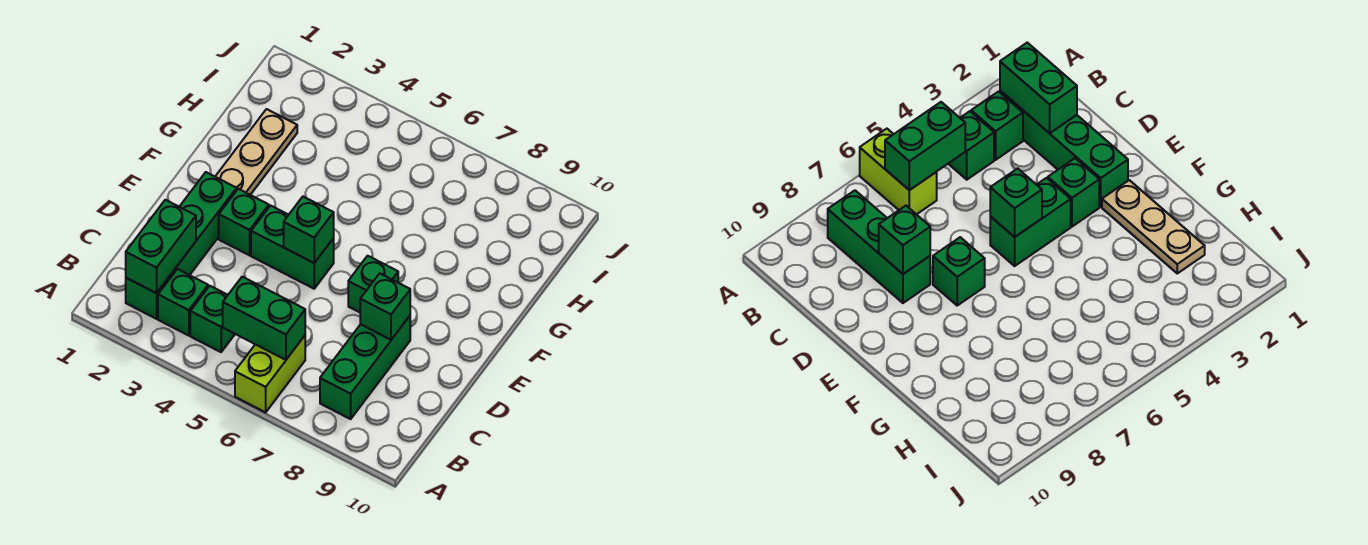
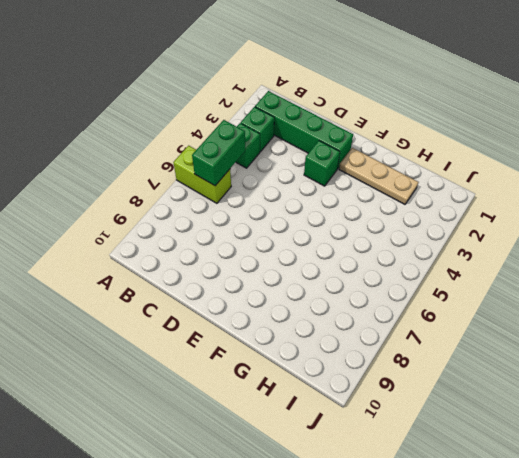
none -> green 1x3 brick [320,316,410,419]
none -> green 1x2 brick [251,206,334,289]
none -> green 1x1 brick [348,256,398,312]

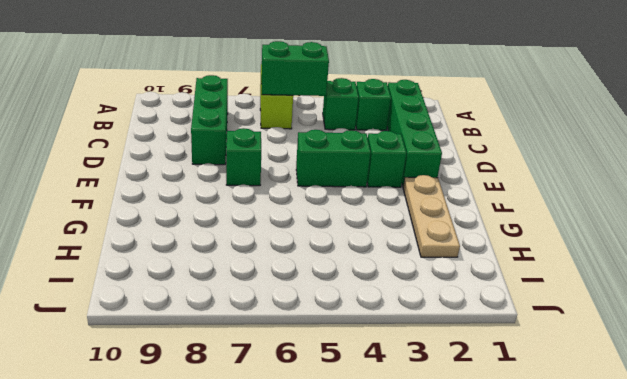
none -> green 1x2 brick [126,200,196,293]
none -> green 1x1 brick [360,273,410,340]
none -> green 1x1 brick [284,197,334,263]

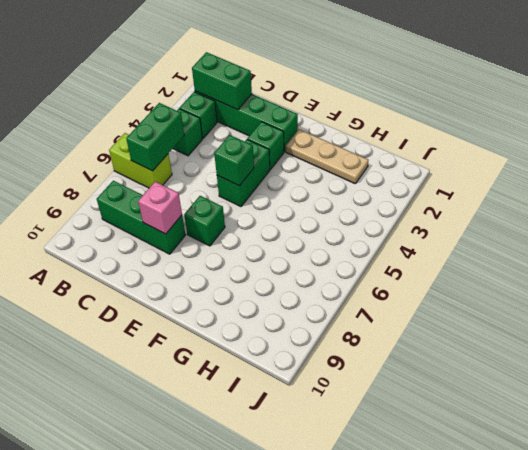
pink 1x1 brick [138,182,182,234] -> green 1x1 brick [360,273,410,340]

